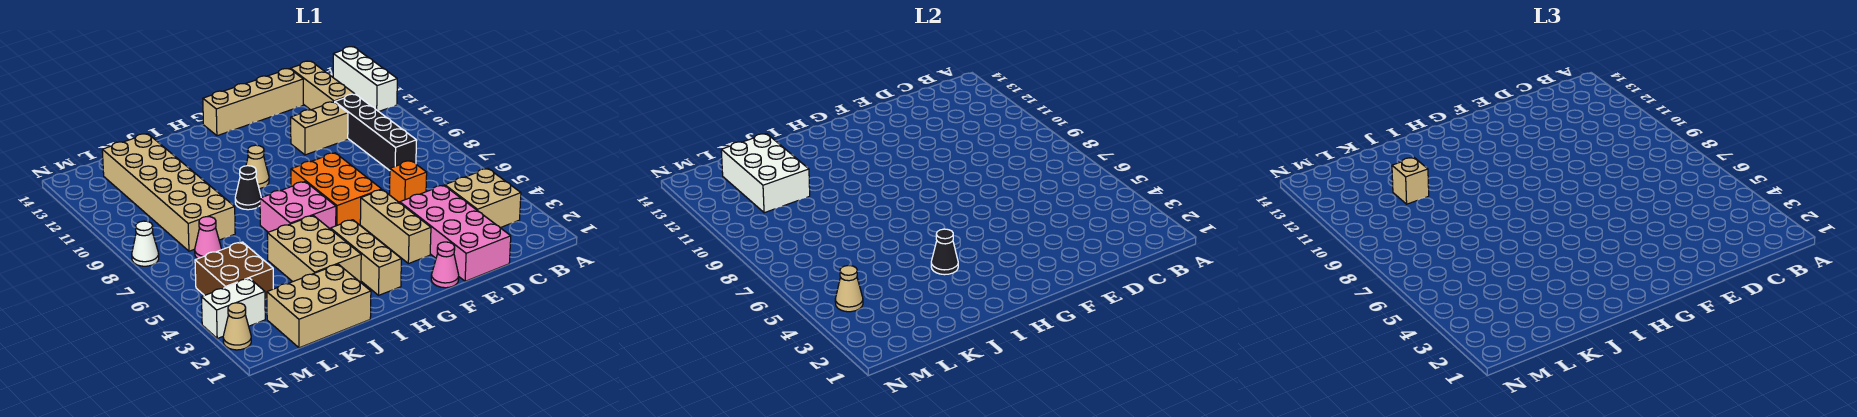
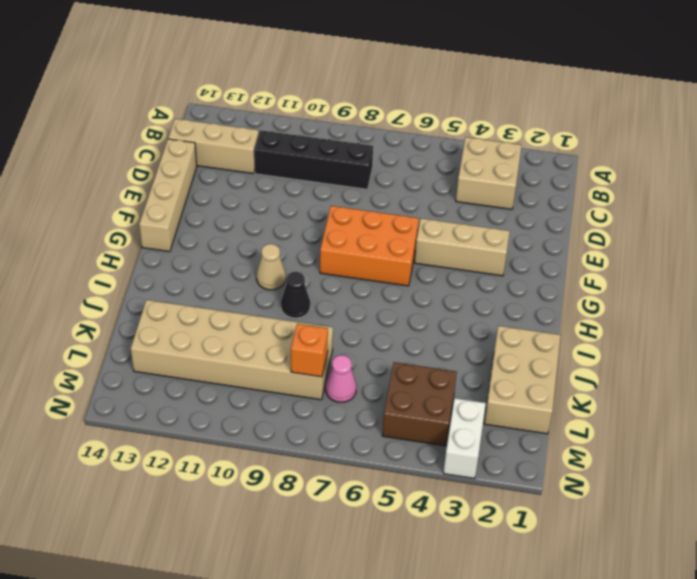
orange 1x1 brick [291,324,328,377] -> orange 1x1 brick moved to [390,161,427,203]
none -> white 1x3 brick [333,47,397,111]
none -> pink 2x4 brick [400,185,511,281]
none -> tan 1x2 brick [291,102,348,155]

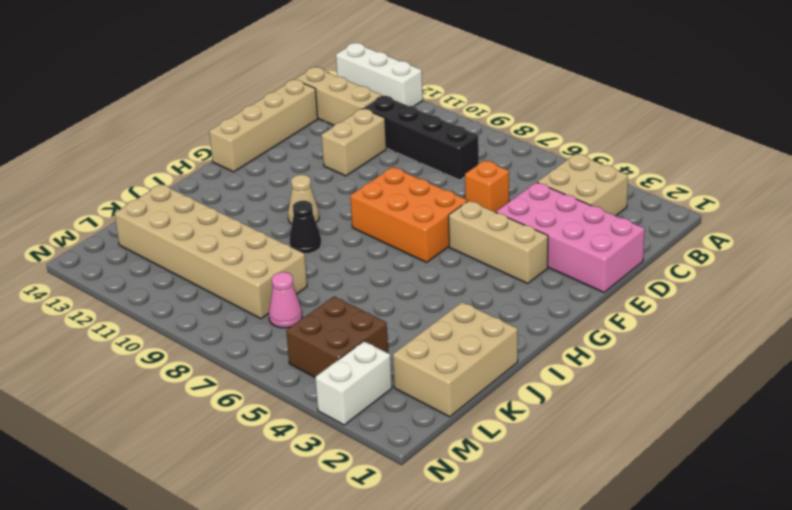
none -> pink 1x1 cone [431,242,459,288]
none -> tan 1x3 brick [331,220,401,295]
none -> pink 2x2 brick [260,182,336,232]

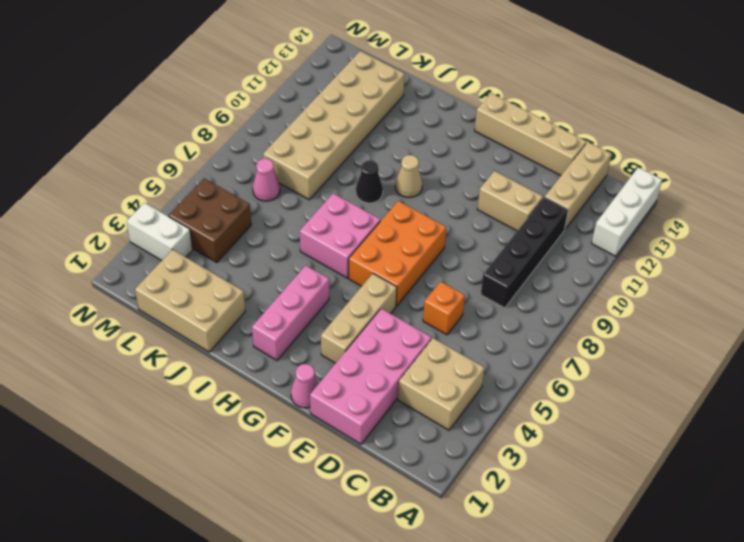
pink 1x3 brick [252,265,329,360] -> tan 1x3 brick [331,220,401,295]
none -> tan 2x3 brick [267,216,361,282]
none -> tan 1x1 cone [223,303,251,350]
none -> white 1x1 cone [132,221,159,266]

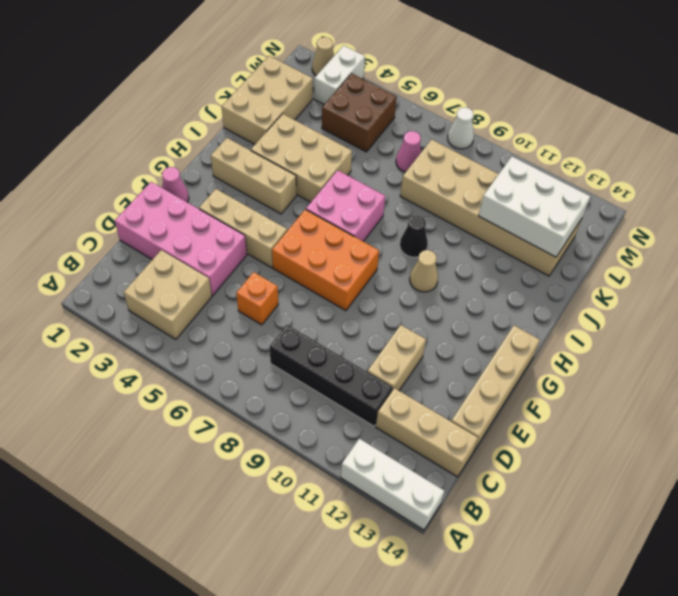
none -> black 1x1 cone [931,229,958,275]
none -> tan 1x1 cone [835,265,863,312]
none -> tan 1x1 brick [1392,158,1429,204]

